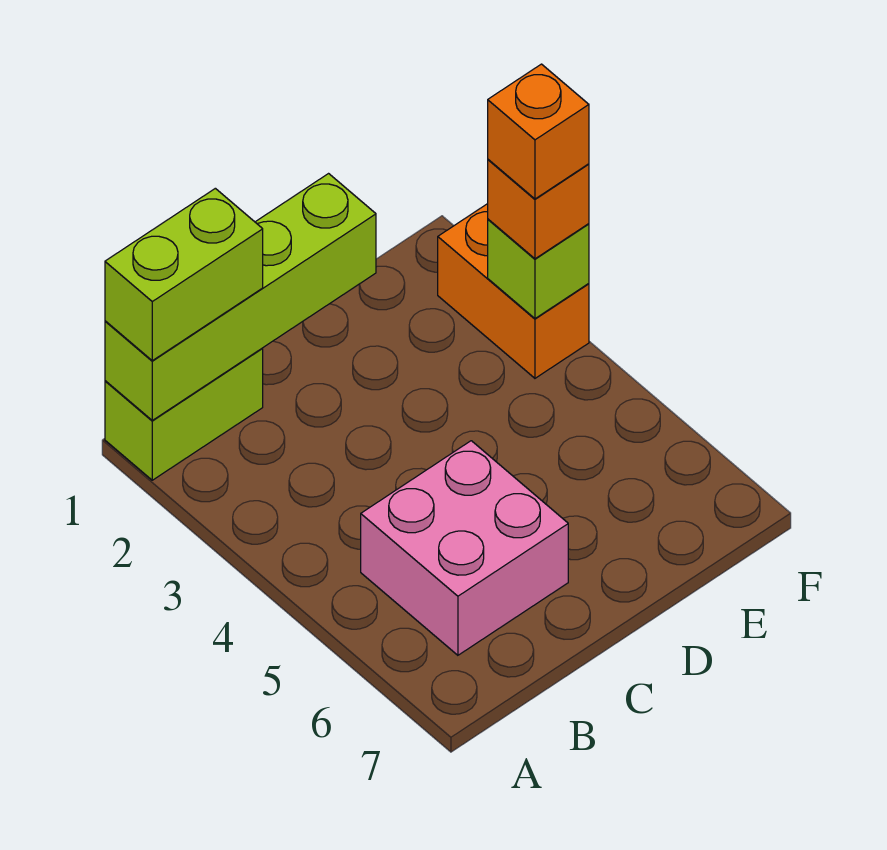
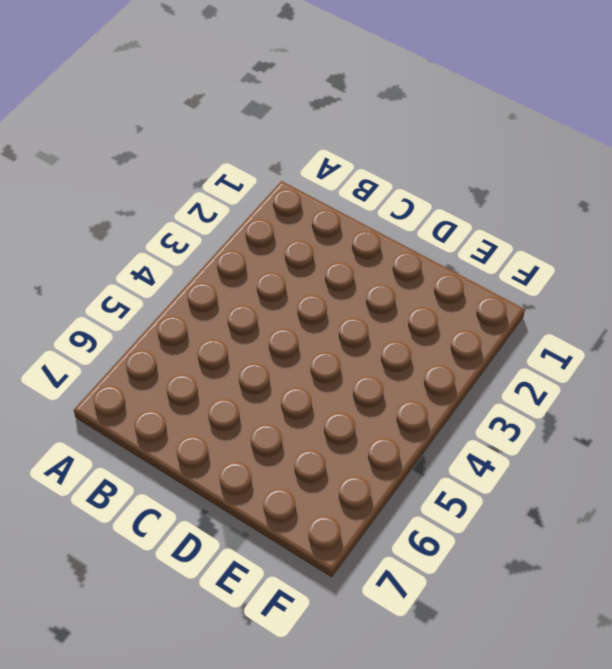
none -> lime 1x2 brick [105,348,263,480]
none -> pink 2x2 brick [361,441,568,655]

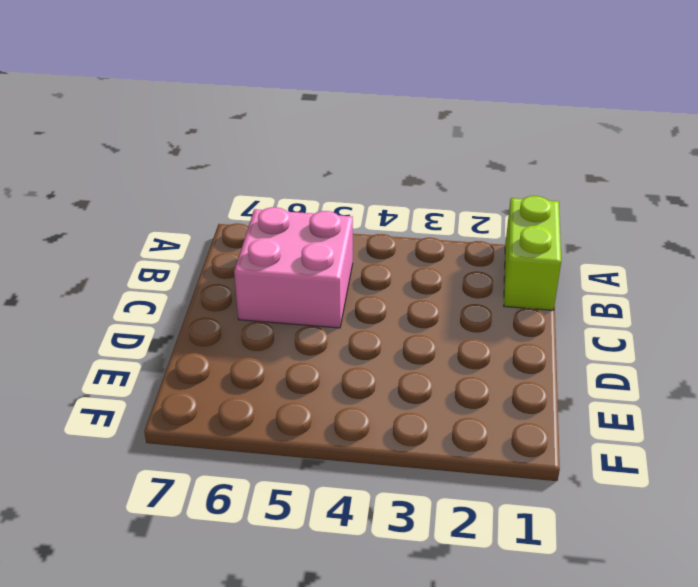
none -> orange 1x2 brick [438,204,589,378]
none -> lime 1x4 brick [105,174,376,420]

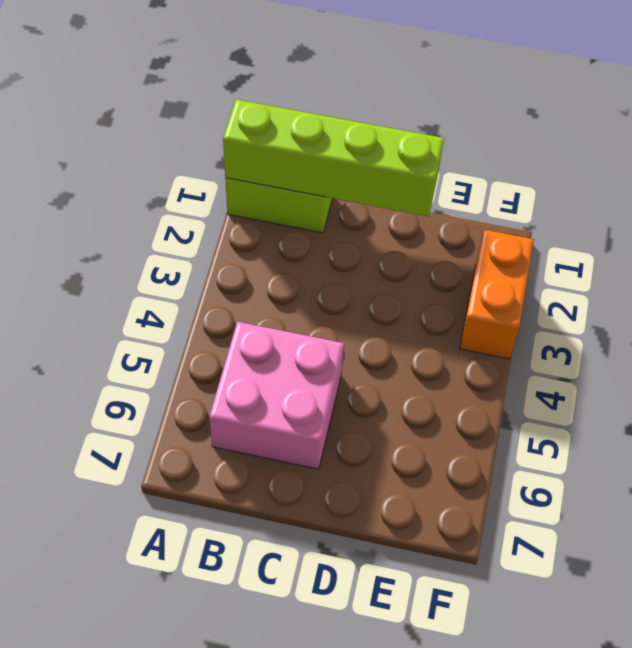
none -> lime 1x1 brick [488,219,589,318]
none -> lime 1x2 brick [105,188,263,361]

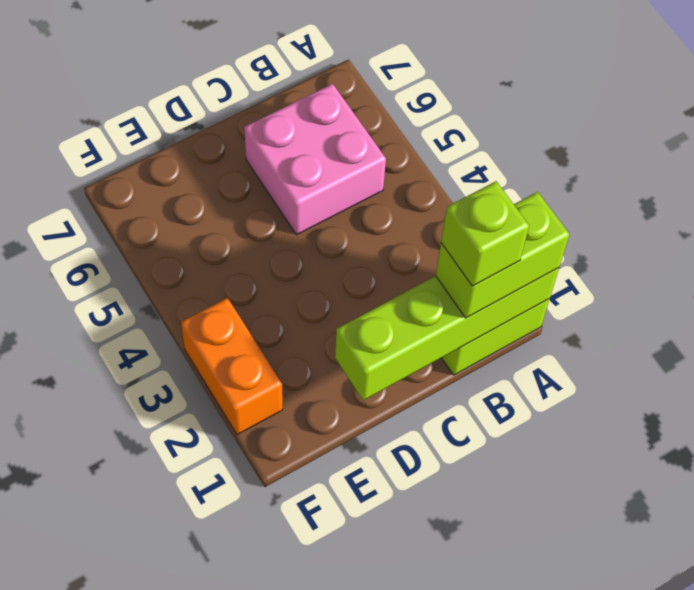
lime 1x1 brick [441,181,529,286] -> lime 1x1 brick moved to [488,219,589,318]
none -> orange 1x1 brick [488,160,589,259]
none -> orange 1x1 brick [488,64,589,199]

